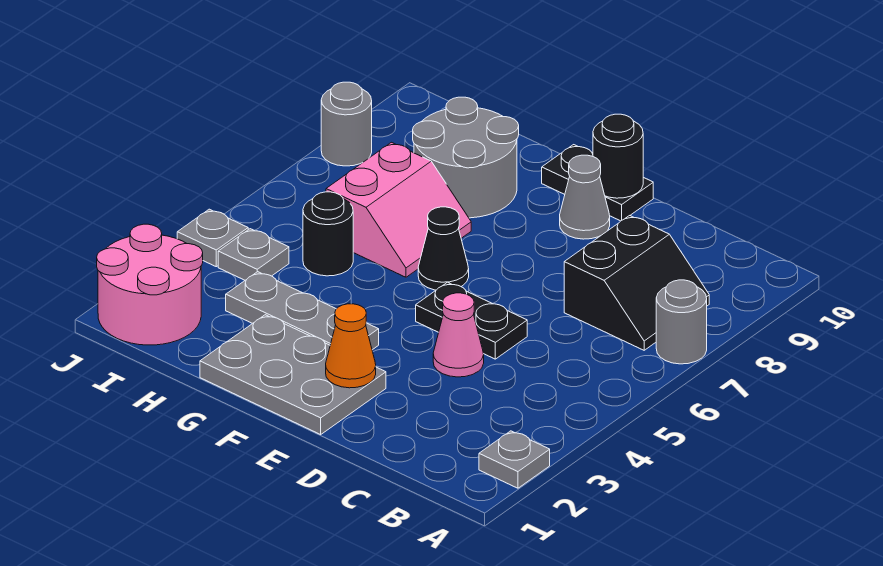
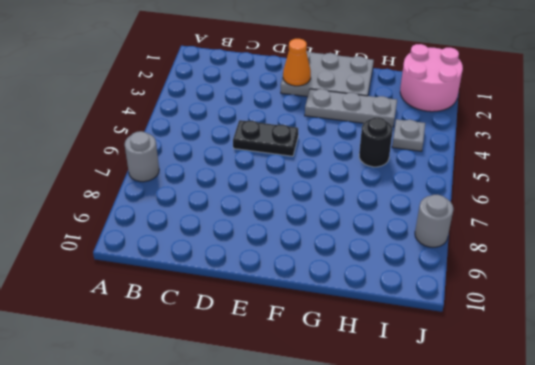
none -> grey 1x1 plate [479,431,550,488]
none -> black 2x2 slope [564,216,709,350]
none -> pink 1x1 cone [433,293,484,377]

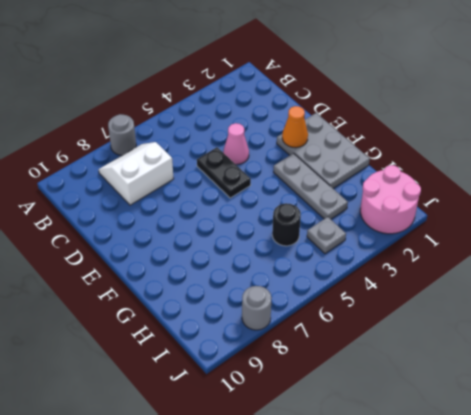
white 2x2 slope [99,142,174,205] -> black 2x2 slope [564,216,709,350]
none -> grey 1x1 plate [479,431,550,488]
none -> grey 1x1 cone [560,155,610,239]
none -> black 1x2 plate [542,145,653,221]

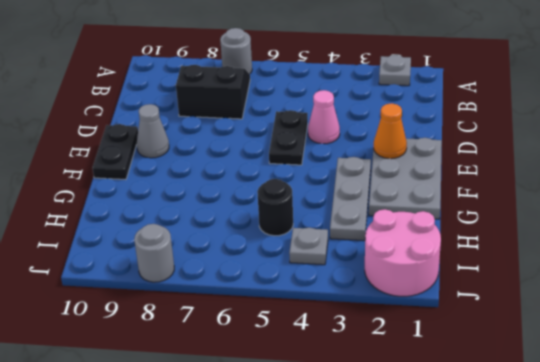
none -> black 1x1 cone [418,207,469,290]
none -> pink 2x2 slope [326,142,471,277]
none -> grey 2x2 round brick [413,97,519,218]

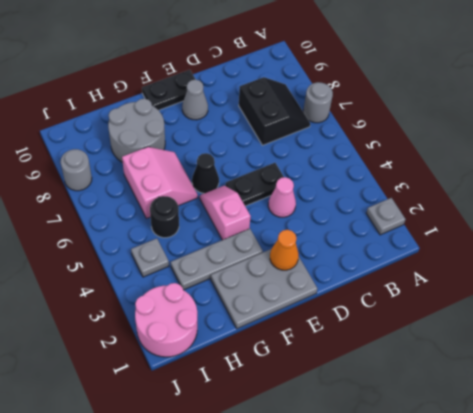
pink 1x2 slope [200,186,251,240] -> none
none -> grey 1x1 plate [177,209,248,267]
none -> black 1x1 round brick [593,114,643,198]

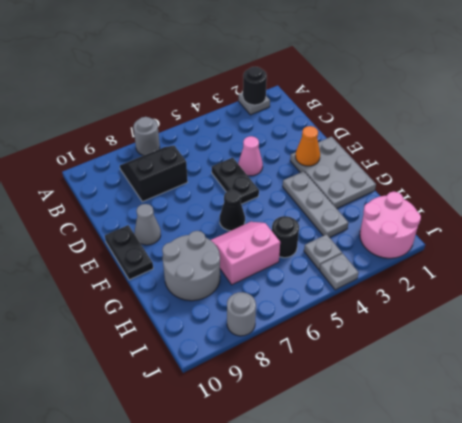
black 1x1 round brick [243,67,267,105] -> black 1x1 round brick moved to [593,114,643,198]

